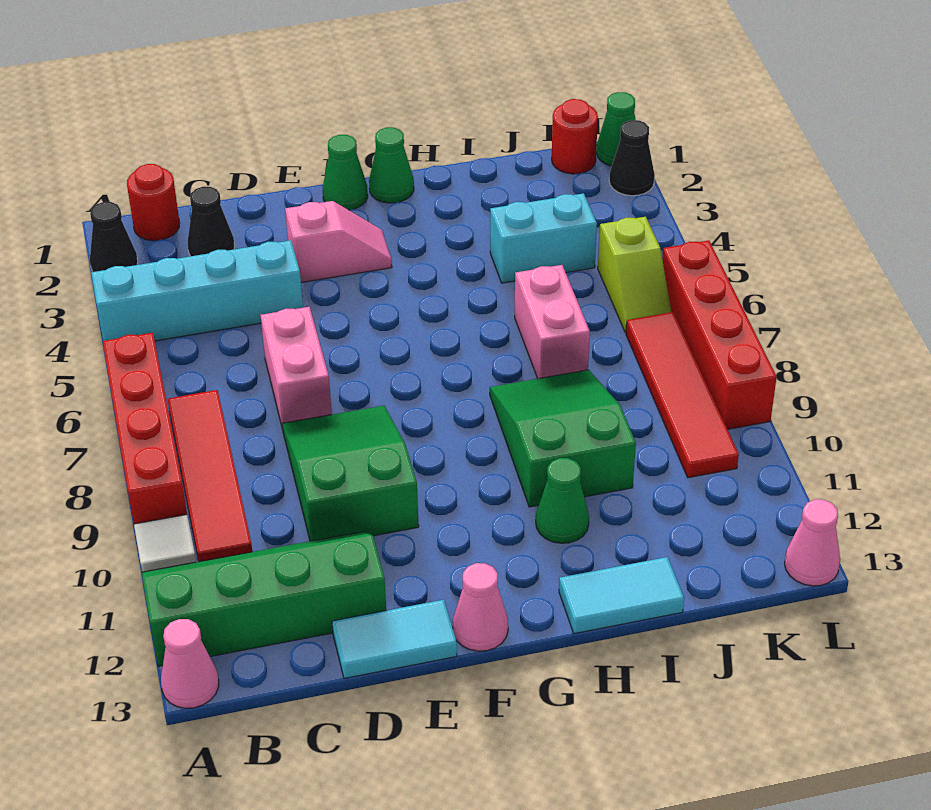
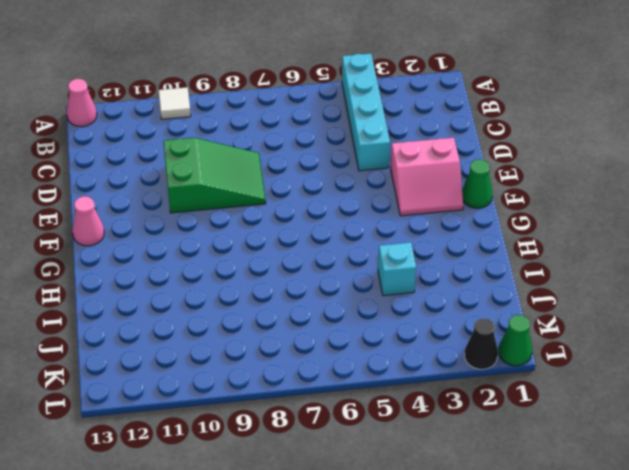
pink 2x2 slope [391,138,463,216] -> pink 1x2 slope [285,201,392,283]
cyan 1x1 brick [378,242,416,296] -> cyan 1x2 brick [490,193,597,283]
none -> black 1x1 cone [90,202,138,272]
none -> red 1x4 brick [103,333,187,524]
none -> green 2x4 slope [142,531,386,666]

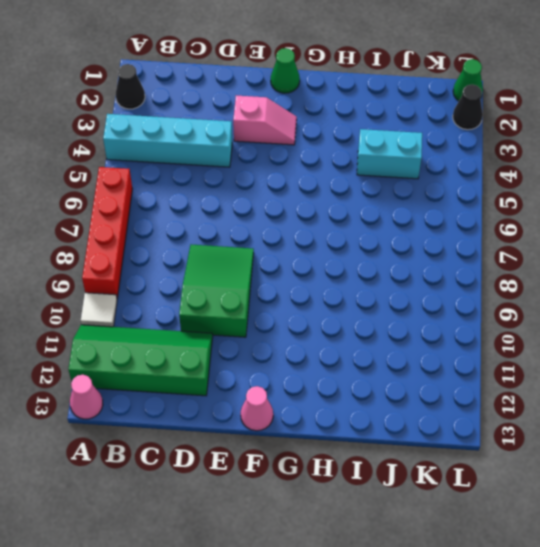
none -> red 1x1 round brick [127,164,180,241]
none -> red 1x4 tile [168,390,252,562]
none -> black 1x1 cone [188,187,235,256]

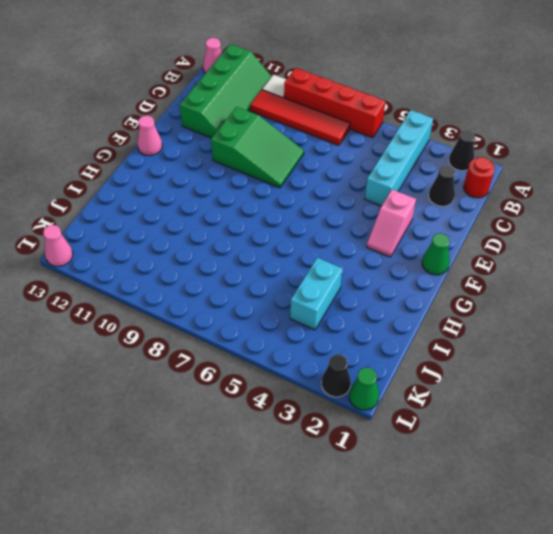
none -> pink 1x2 brick [261,307,332,429]
none -> cyan 1x2 tile [332,600,457,678]
none -> green 1x1 cone [369,127,414,203]

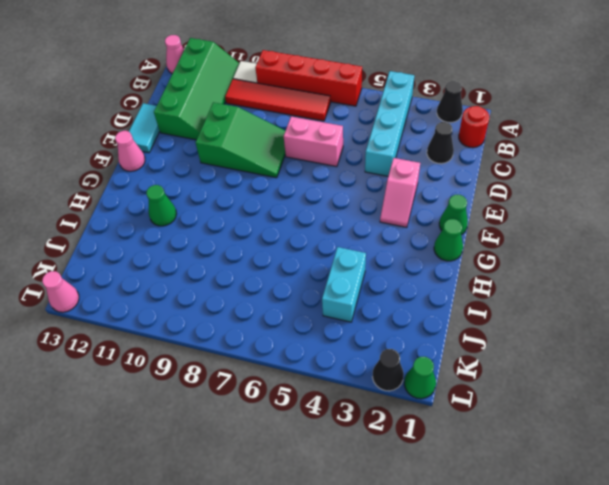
none -> green 2x3 slope [490,370,636,507]
none -> cyan 1x2 tile [559,557,684,634]
none -> pink 1x2 brick [515,265,590,379]

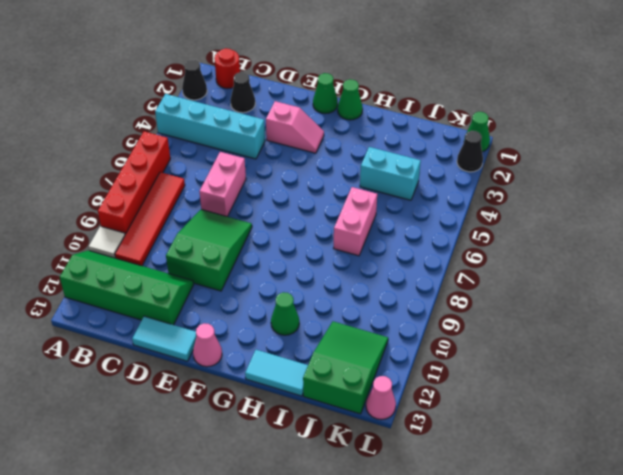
green 2x3 slope [303,321,388,414] -> green 2x3 slope moved to [490,370,636,507]
none -> pink 1x1 cone [161,619,219,708]
none -> red 1x1 round brick [552,99,598,174]
none -> lime 1x2 slope [598,217,671,333]

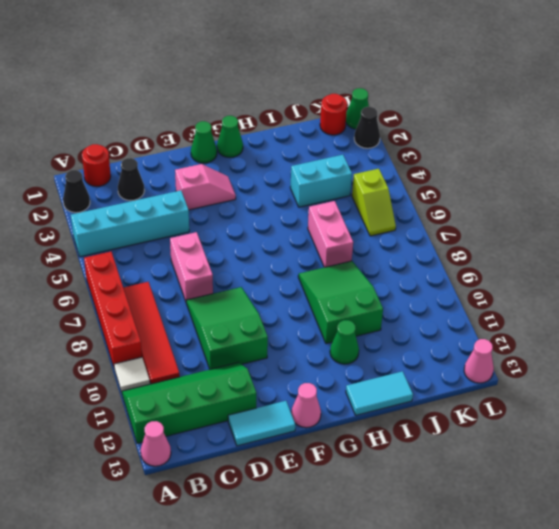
none -> red 1x4 tile [626,312,739,478]
none -> red 1x4 brick [662,240,777,429]

